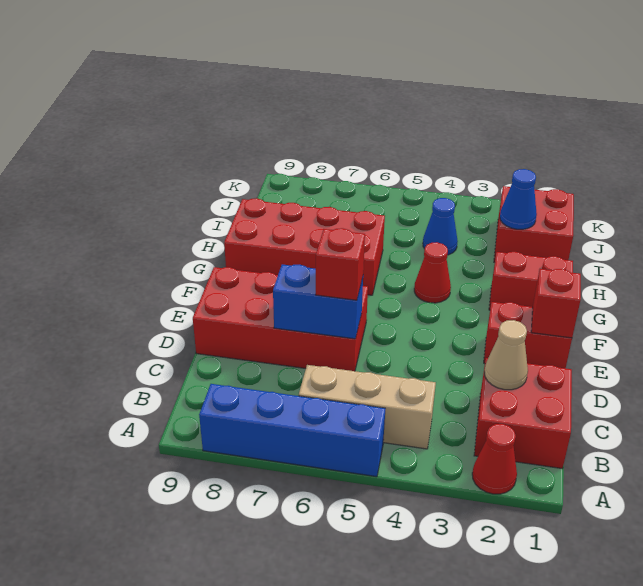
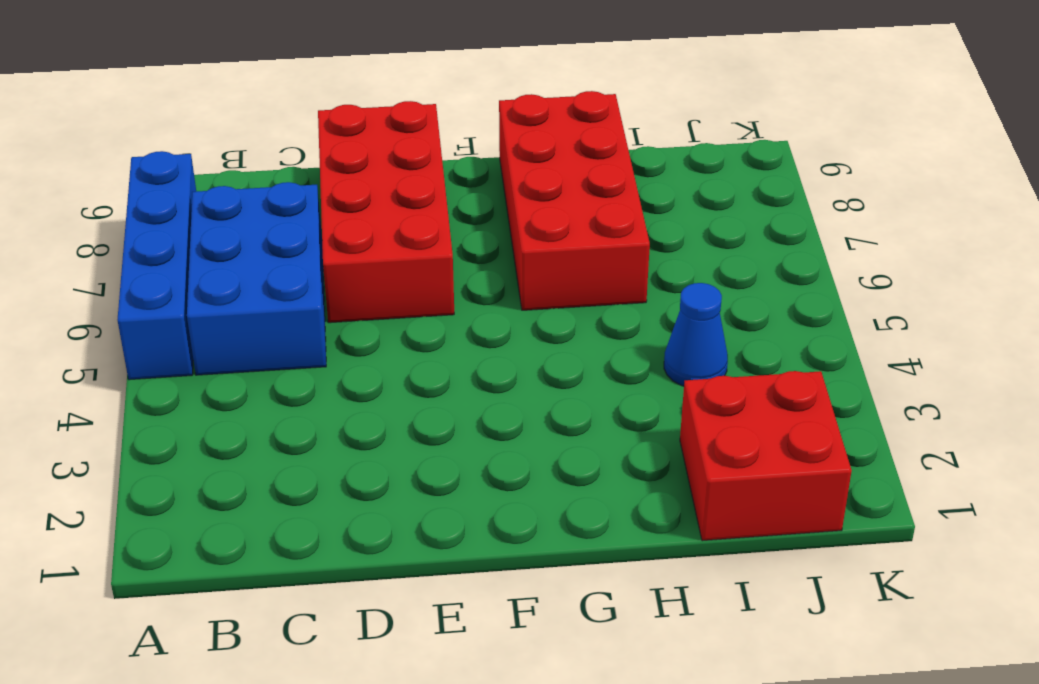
blue 2x3 brick [187,182,326,375] -> tan 1x3 brick [299,365,436,449]
none -> red 1x1 cone [472,424,517,494]
none -> red 2x2 brick [474,358,572,468]
none -> red 1x2 brick [484,302,572,368]

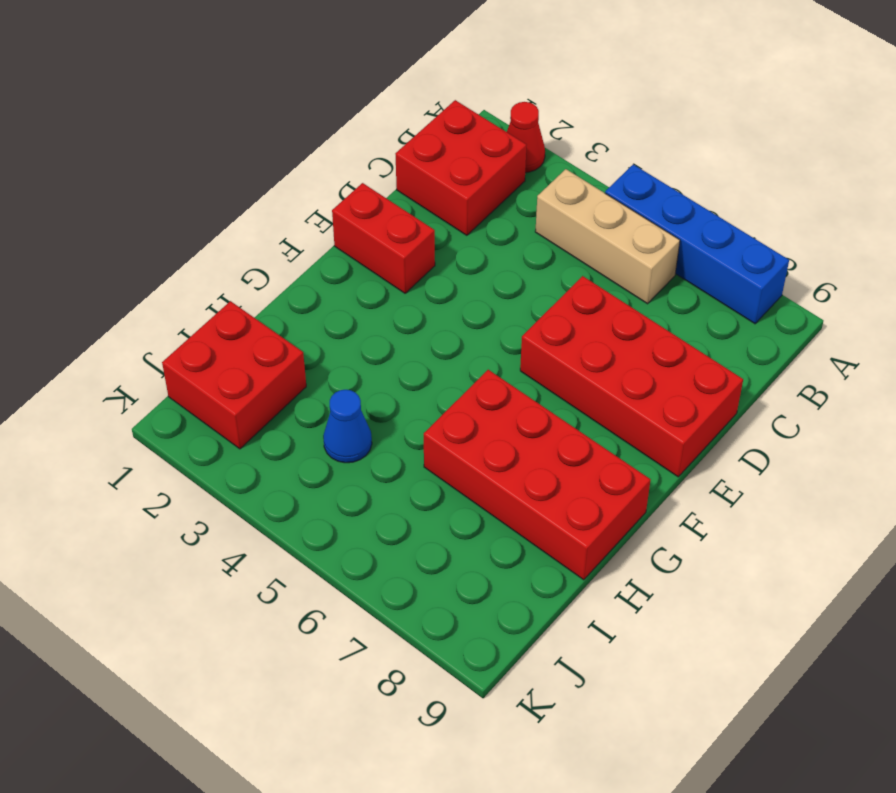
none -> red 1x2 brick [489,252,573,310]
none -> red 1x1 cone [414,242,451,303]
none -> tan 1x1 cone [484,320,528,390]

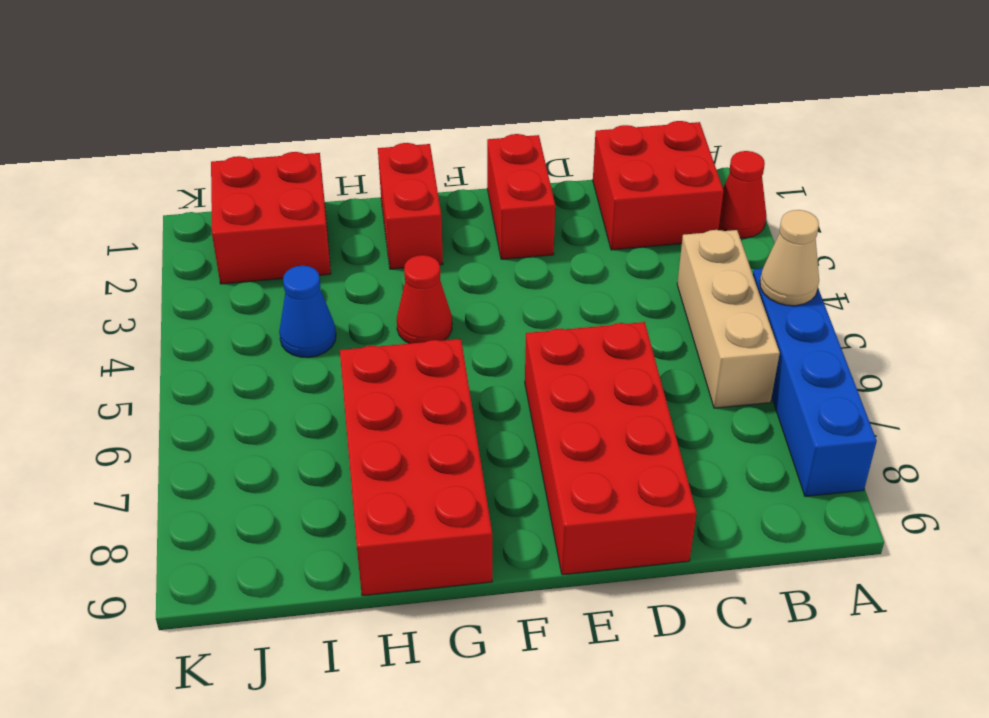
tan 1x1 cone [760,210,819,306] -> tan 1x1 cone moved to [484,320,528,390]
none -> blue 1x2 brick [273,264,363,339]
none -> red 1x1 brick [531,269,581,338]
none -> blue 1x1 cone [500,169,537,229]

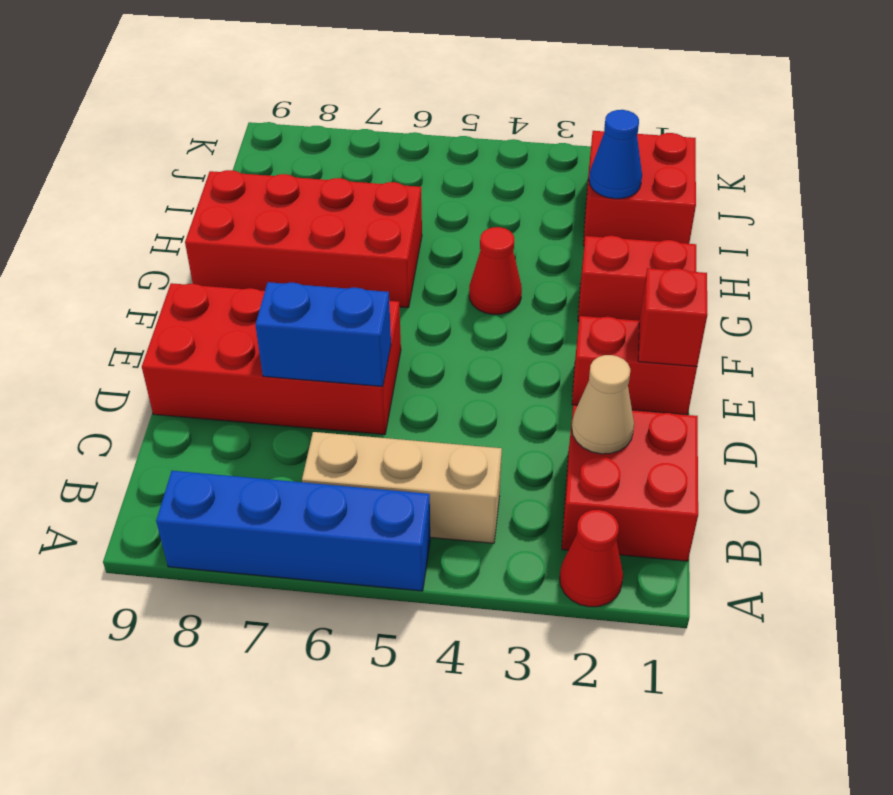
none -> blue 1x1 cone [423,198,458,255]
none -> red 1x1 brick [316,228,365,300]

